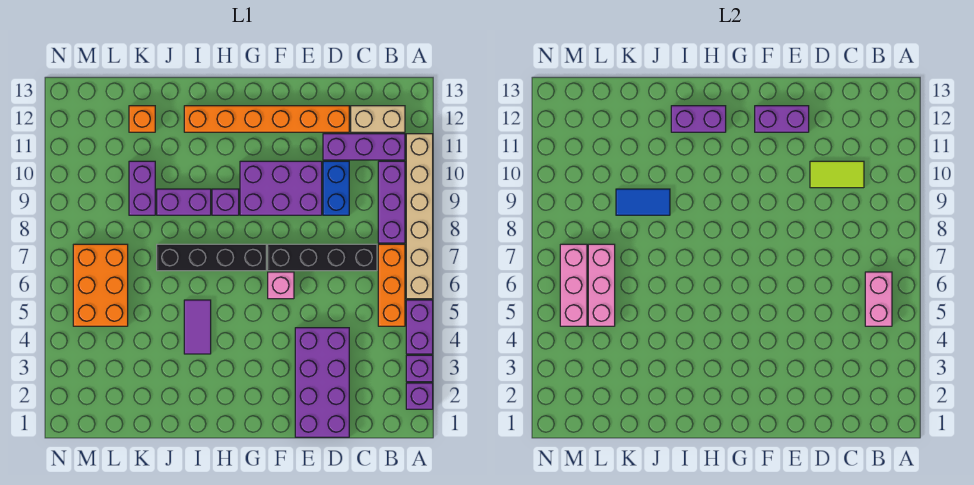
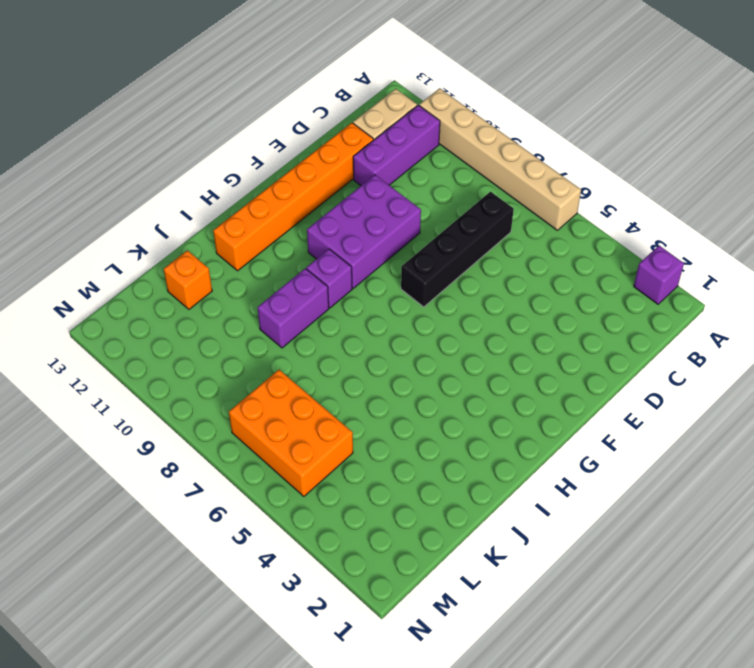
none -> purple 1x1 brick [406,355,433,382]
none -> purple 1x2 brick [406,300,433,354]
none -> orange 1x3 brick [378,244,405,326]

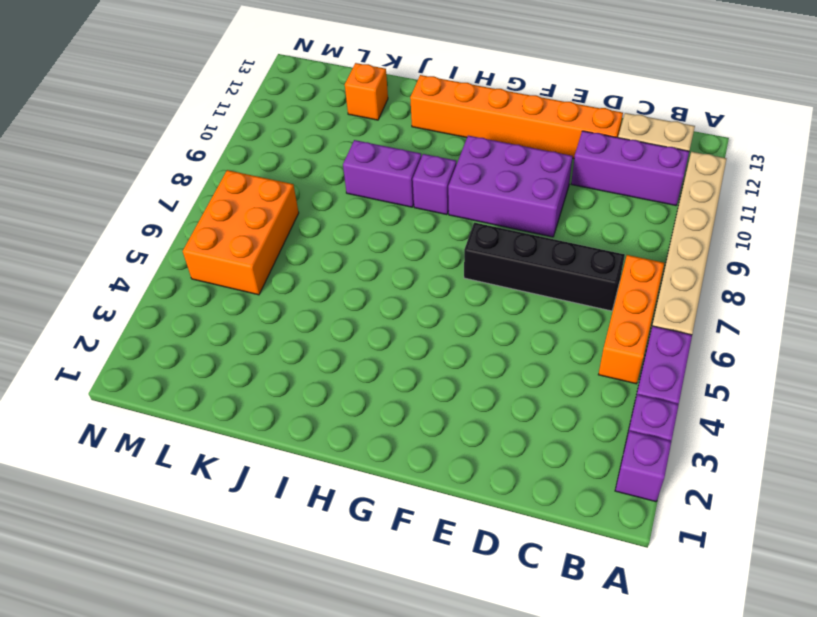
none -> purple 1x3 brick [378,161,405,243]
none -> purple 2x4 brick [295,328,349,437]
none -> blue 1x2 brick [323,161,349,215]

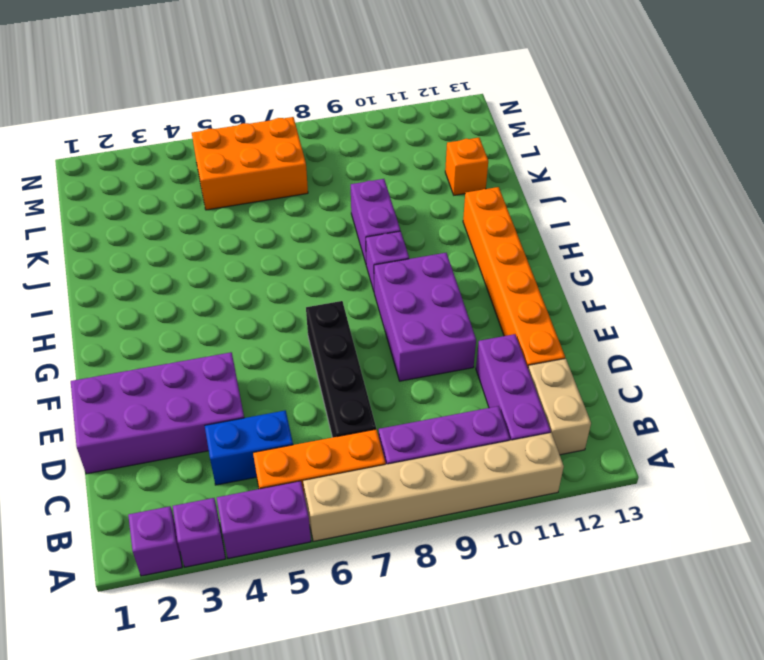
blue 1x2 brick [205,410,293,485] -> blue 1x2 brick moved to [323,161,349,215]
none -> pink 1x1 brick [268,272,294,299]
none -> black 1x4 brick [157,244,266,271]
none -> purple 1x2 tile [184,300,211,354]

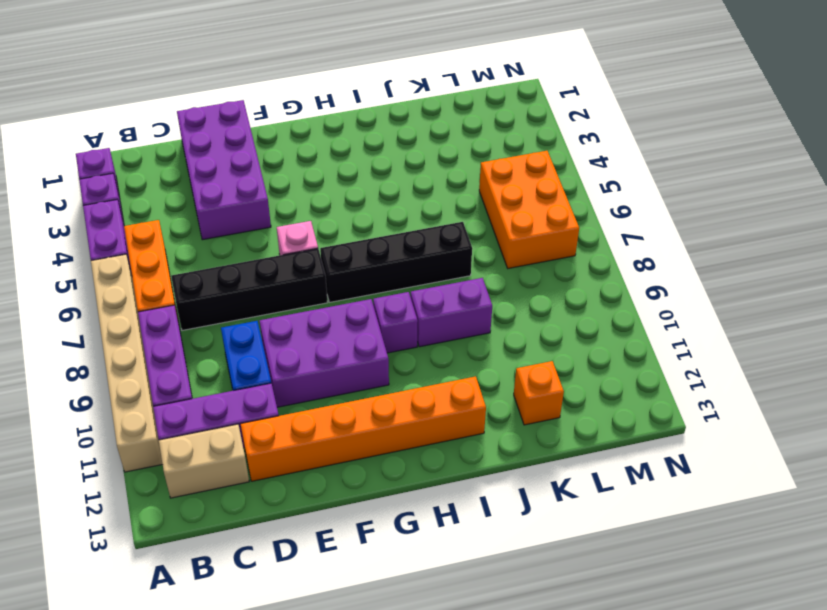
none -> purple 1x2 tile [184,300,211,354]
none -> purple 1x2 brick [129,161,155,215]
none -> pink 1x2 brick [865,272,892,326]

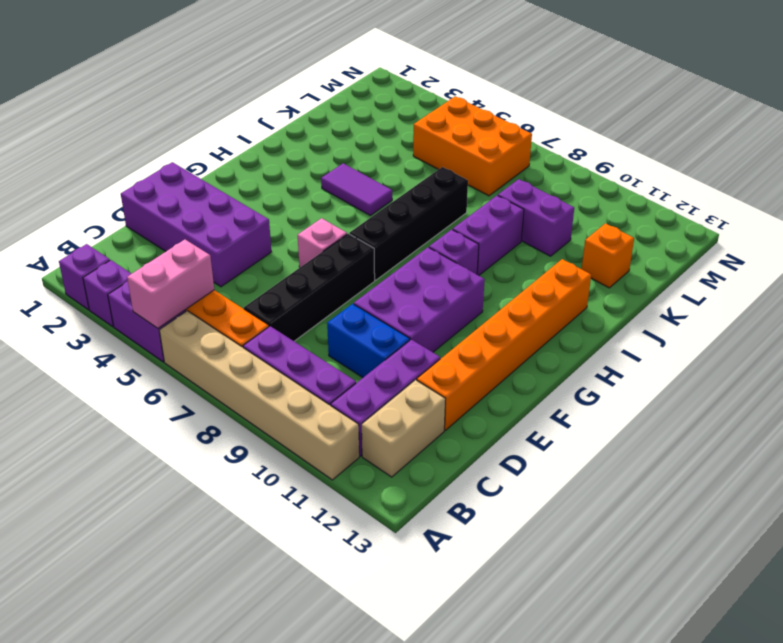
pink 1x2 brick [127,240,214,328] -> pink 1x2 brick turned to [865,272,892,326]
none -> lime 1x2 tile [810,161,864,188]
none -> purple 1x2 brick [755,106,809,132]
none -> purple 1x2 brick [671,106,726,132]

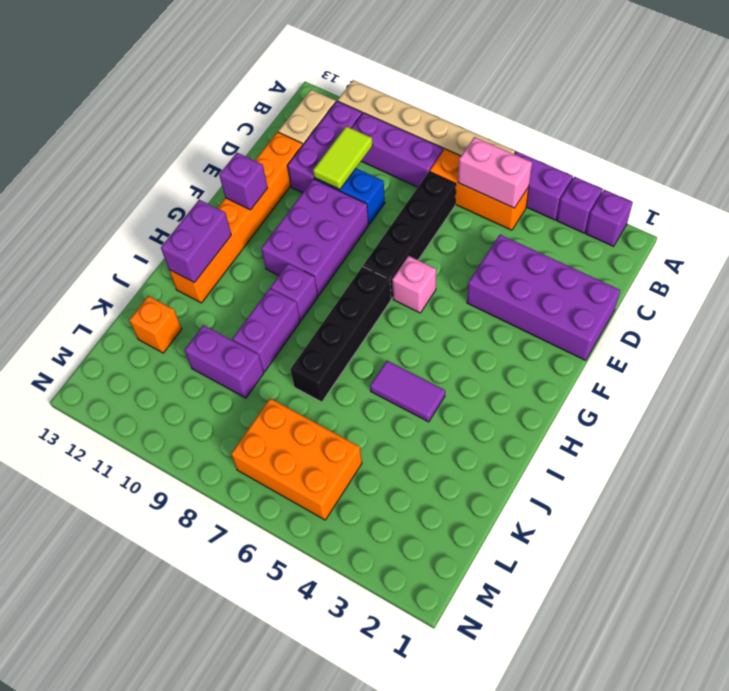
purple 1x1 brick [219,153,268,210] -> purple 1x2 brick [755,106,809,132]
none -> blue 1x2 tile [616,189,670,215]
none -> pink 1x3 brick [588,244,615,326]
none -> pink 1x3 brick [560,244,587,326]

